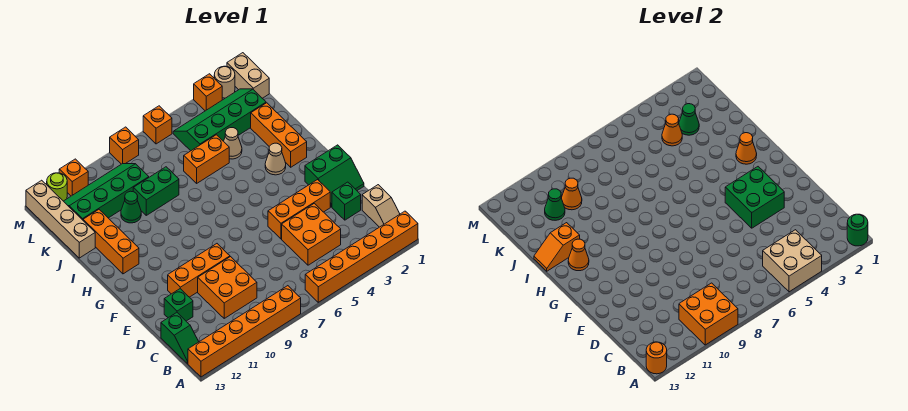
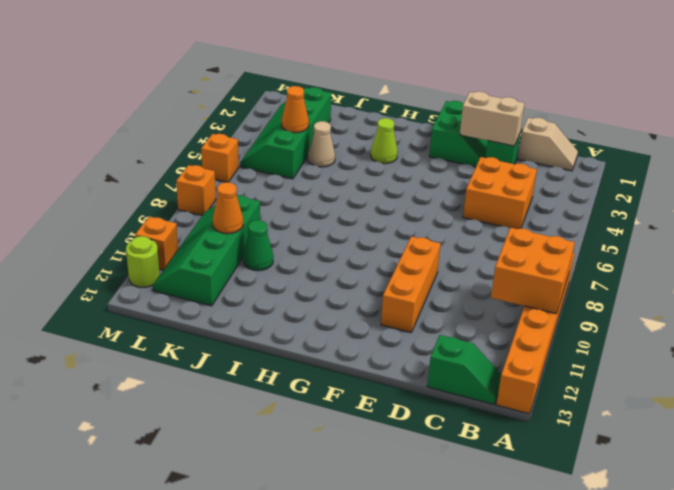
tan 1x2 brick [460,91,525,146] -> tan 1x2 brick moved to [227,53,269,98]
lime 1x1 cone [371,118,398,164] -> tan 1x1 cone [265,143,286,175]
none -> orange 1x6 brick [305,211,418,303]
none -> orange 2x2 brick [198,257,257,318]
none -> green 1x1 brick [164,289,193,321]
none -> orange 1x3 brick [268,180,330,239]

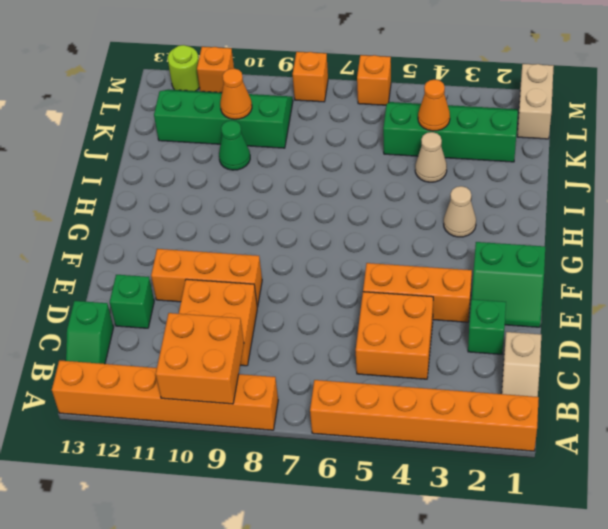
none -> orange 1x3 brick [251,103,307,167]
none -> orange 1x3 brick [83,210,139,274]
none -> orange 1x2 brick [184,135,229,183]
none -> green 1x2 brick [133,167,179,215]

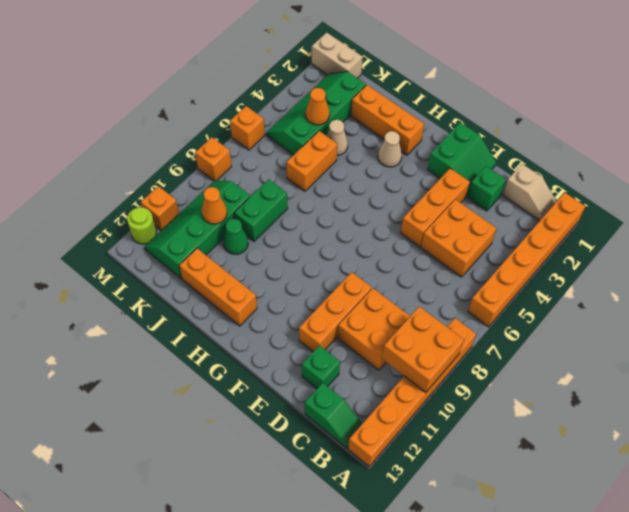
none -> tan 1x4 brick [26,180,95,258]
none -> tan 1x1 round brick [214,66,235,98]
none -> orange 1x1 brick [194,74,222,111]
none -> green 1x1 round brick [847,214,868,246]

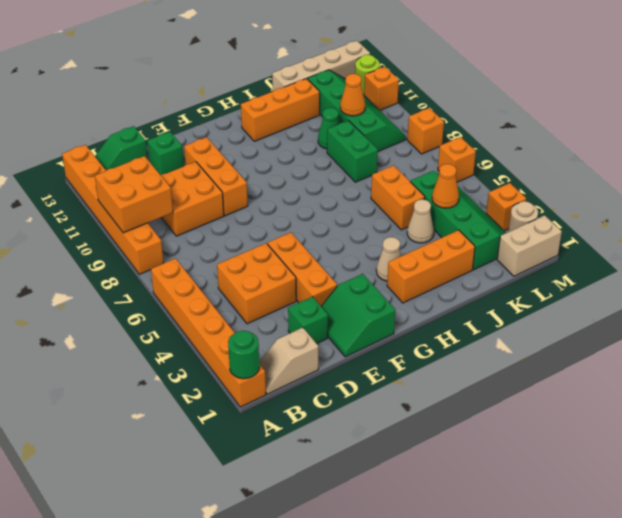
none -> tan 2x2 brick [763,230,822,292]
none -> orange 1x1 round brick [646,342,667,374]
none -> green 2x2 brick [725,167,784,228]
none -> orange 1x1 cone [736,133,757,164]

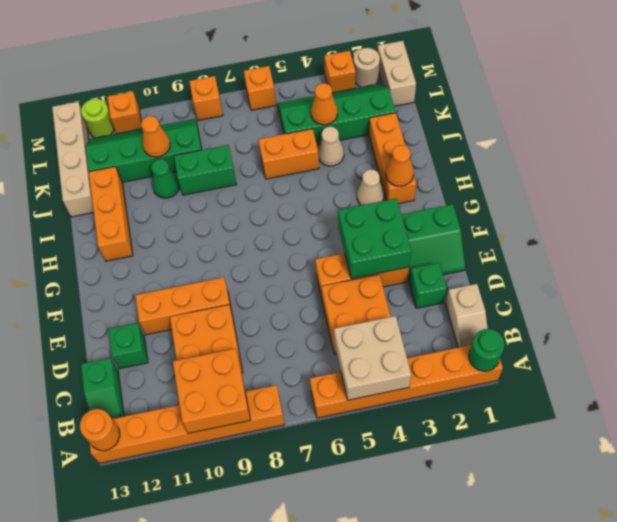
none -> orange 1x1 cone [568,239,589,271]
none -> orange 1x2 slope [534,223,580,271]
none -> green 1x1 cone [679,104,699,135]
none -> green 1x1 cone [545,189,565,220]

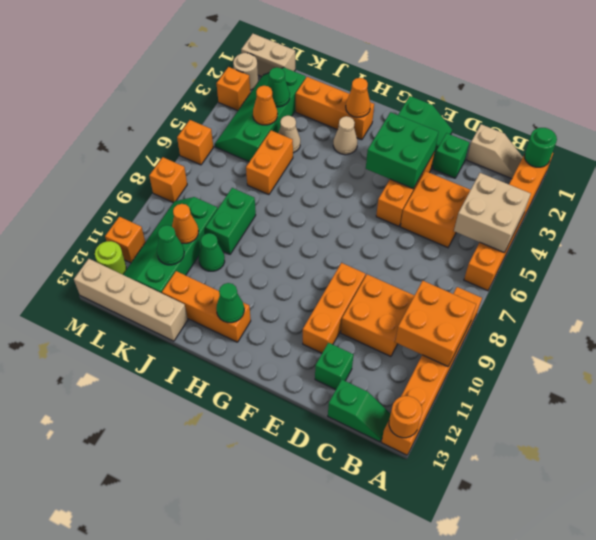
green 1x1 cone [216,283,244,323] -> orange 1x1 cone [568,239,589,271]
none -> orange 1x2 slope [534,223,580,271]

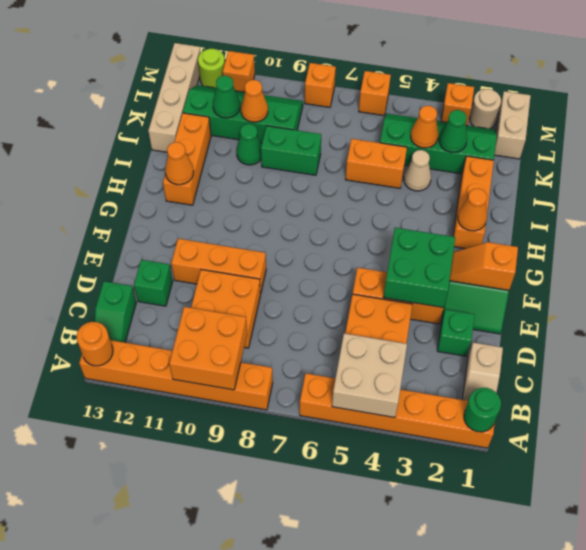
orange 1x2 slope [449,242,518,290] -> orange 1x2 slope moved to [534,223,580,271]
none -> tan 1x1 cone [265,143,286,175]

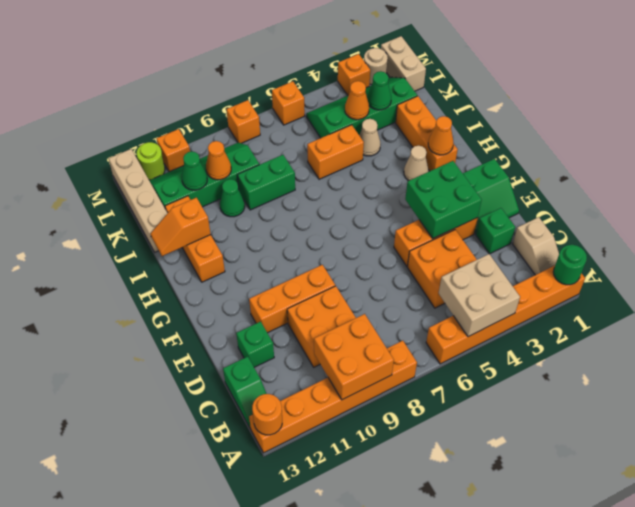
none -> orange 1x1 cone [568,239,589,271]

